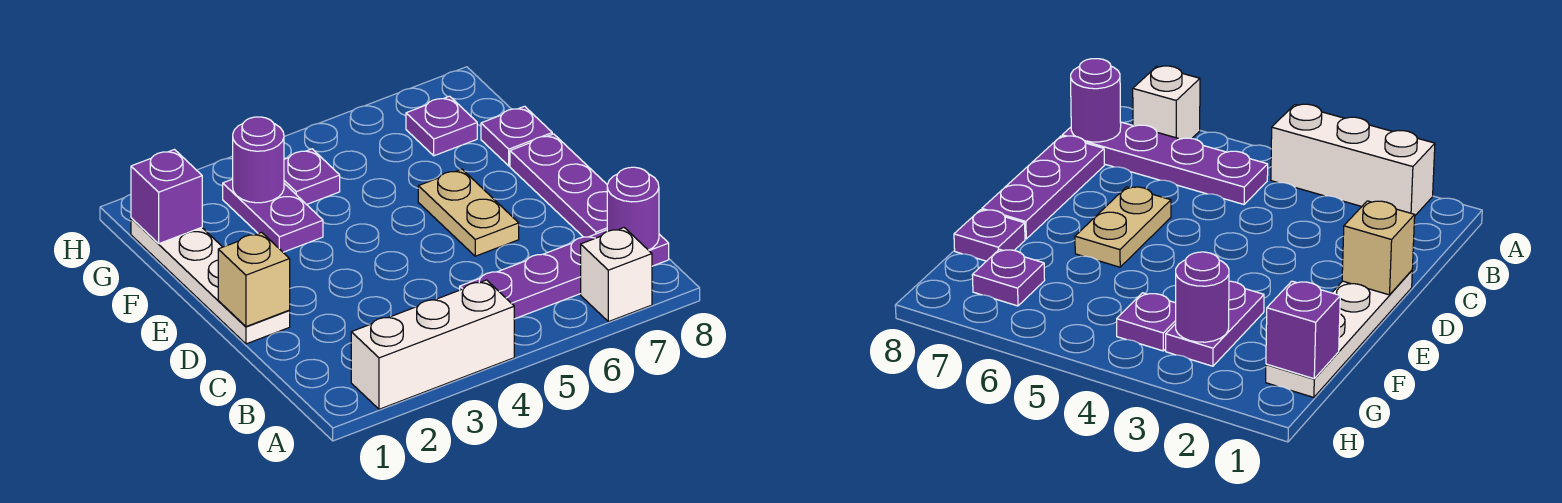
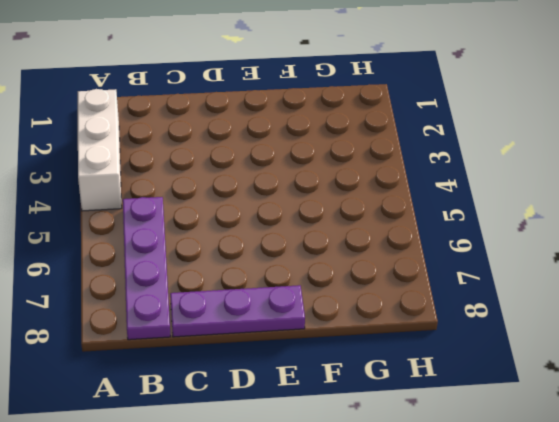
none -> white 1x1 brick [581,228,652,322]
none -> white 1x4 plate [131,218,290,344]
none -> tan 1x2 plate [418,169,519,256]

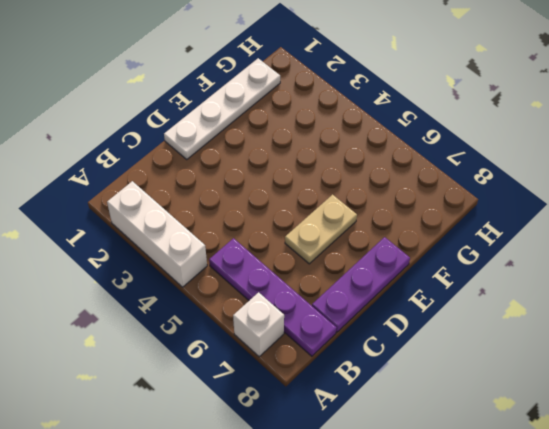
none -> purple 1x2 plate [223,179,323,252]
none -> purple 1x1 plate [481,106,552,166]
none -> purple 1x1 plate [284,149,340,204]

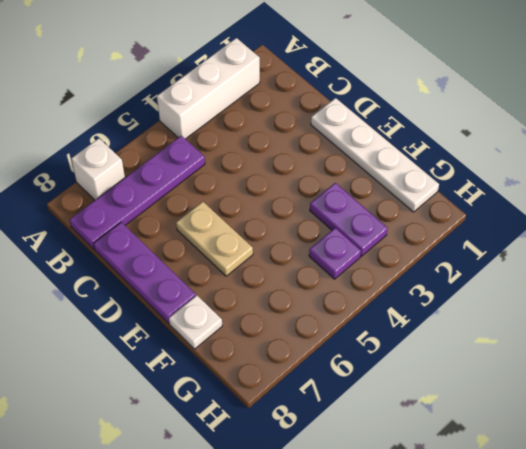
white 1x1 plate [169,295,222,349] -> purple 1x1 plate [481,106,552,166]
none -> purple 1x1 plate [406,96,477,156]
none -> purple 1x1 round brick [607,167,659,250]
none -> tan 1x1 brick [218,232,290,327]

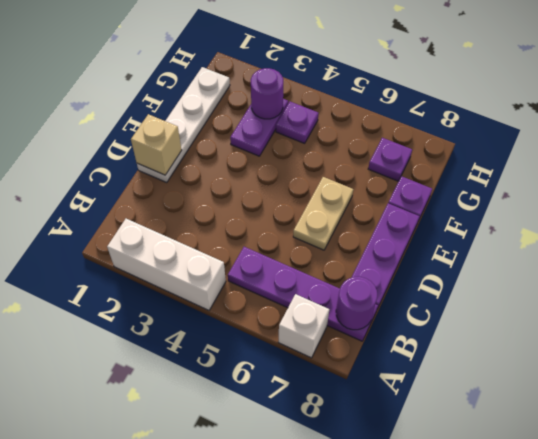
none -> purple 1x1 brick [131,150,202,244]

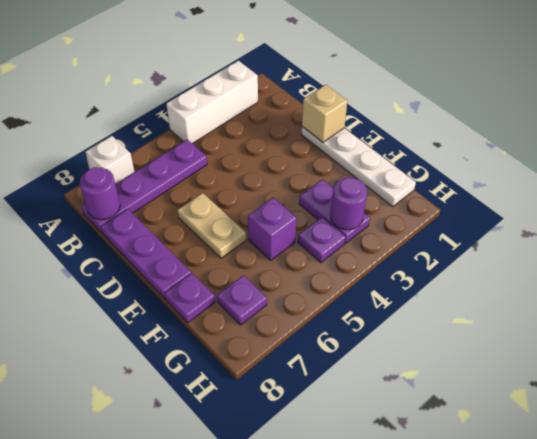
purple 1x1 brick [248,198,296,260] -> purple 1x1 brick moved to [131,150,202,244]

